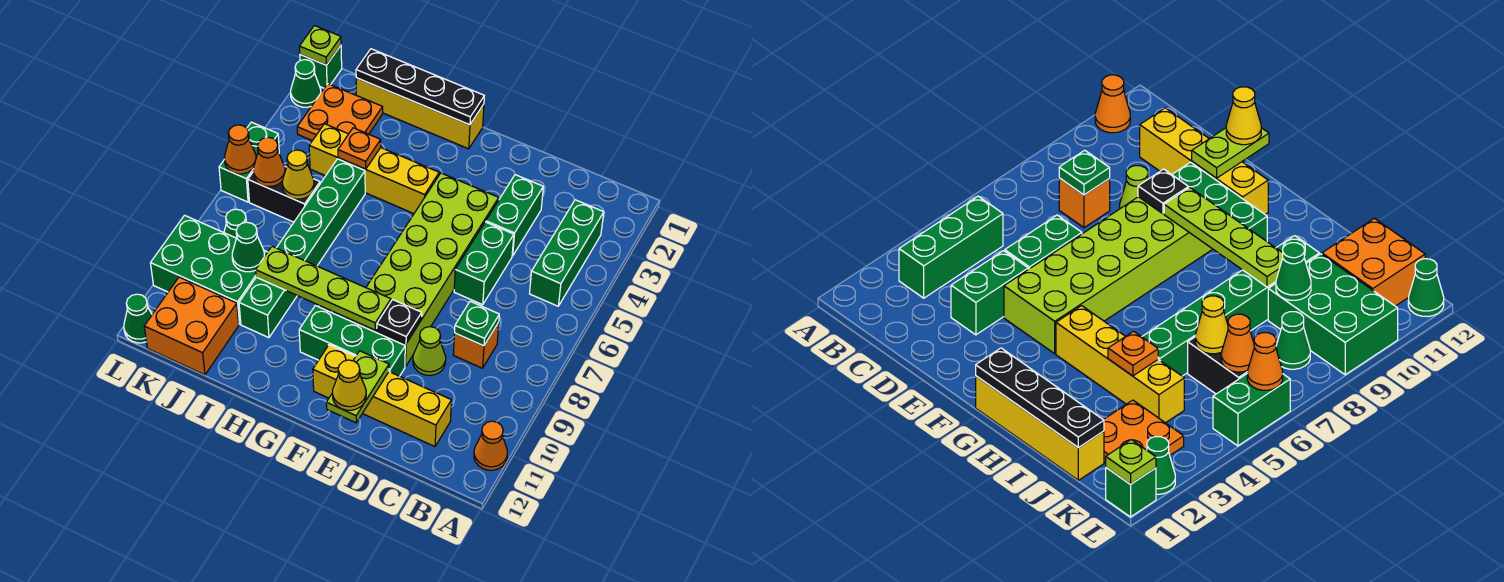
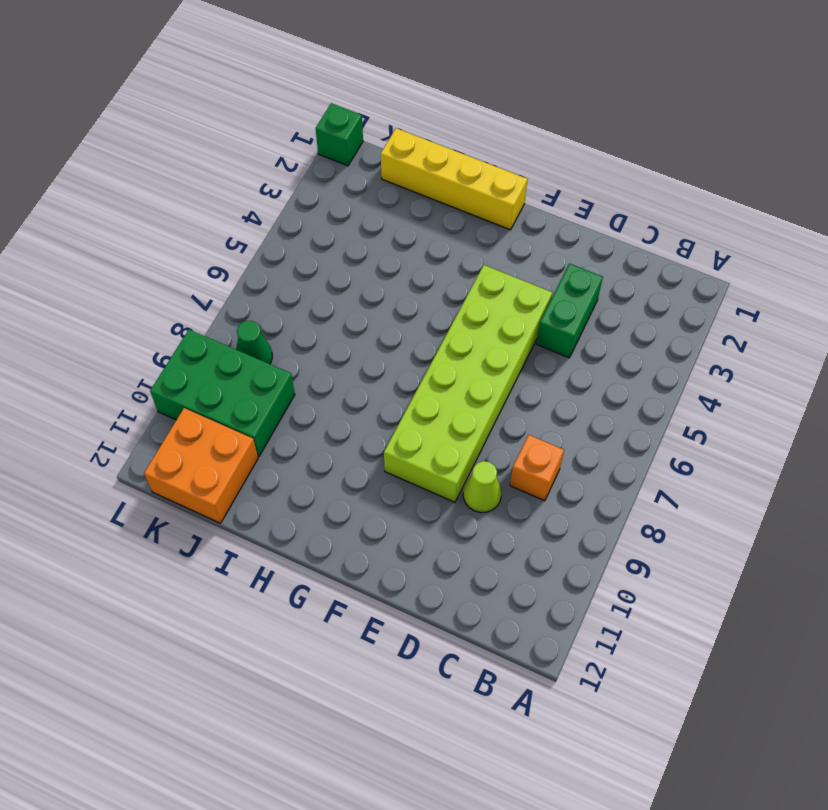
none -> orange 1x1 cone [474,421,507,470]
none -> green 1x3 brick [530,200,604,306]
none -> yellow 1x4 brick [313,345,451,447]
none -> green 1x2 brick [454,222,514,305]

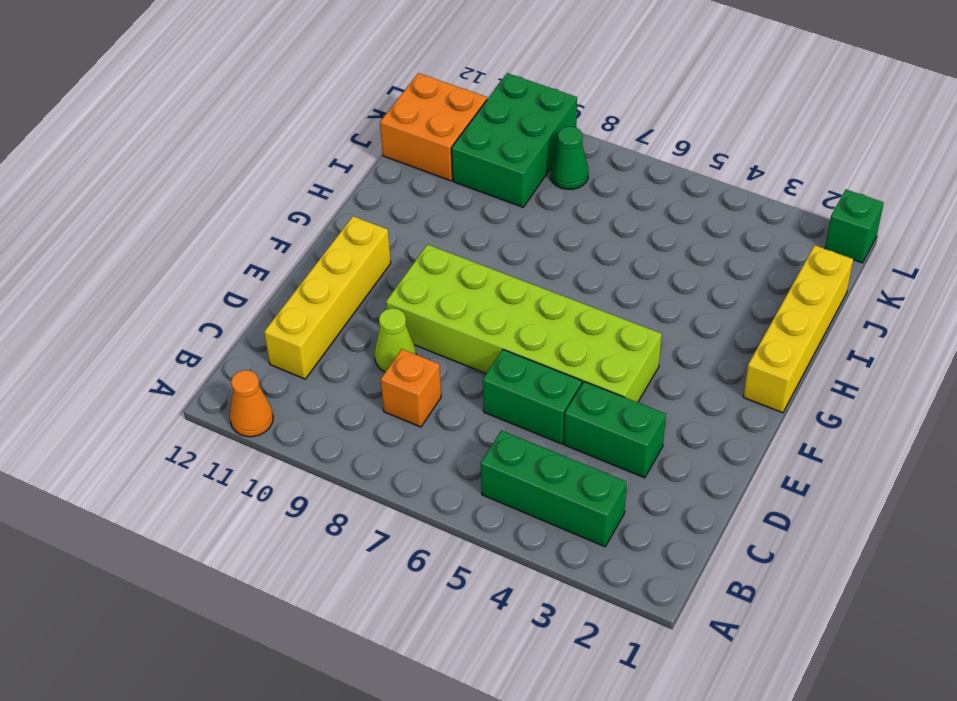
none -> green 1x3 brick [299,306,405,376]
none -> yellow 1x4 brick [309,124,439,214]
none -> green 1x6 brick [239,159,365,338]
none -> orange 2x2 plate [297,84,383,141]

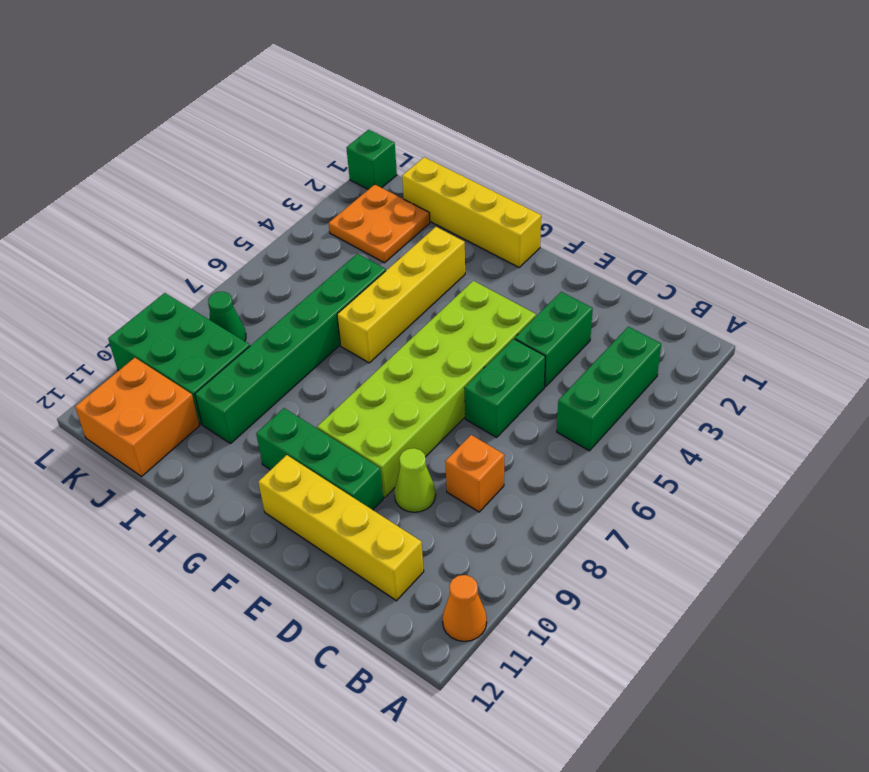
yellow 1x4 brick [337,227,465,363] -> yellow 1x4 brick turned to [309,124,439,214]
none -> black 1x2 brick [248,166,320,222]
none -> green 1x1 cone [291,60,321,107]
none -> green 1x2 brick [219,122,279,202]
none -> green 1x1 cone [124,294,152,343]

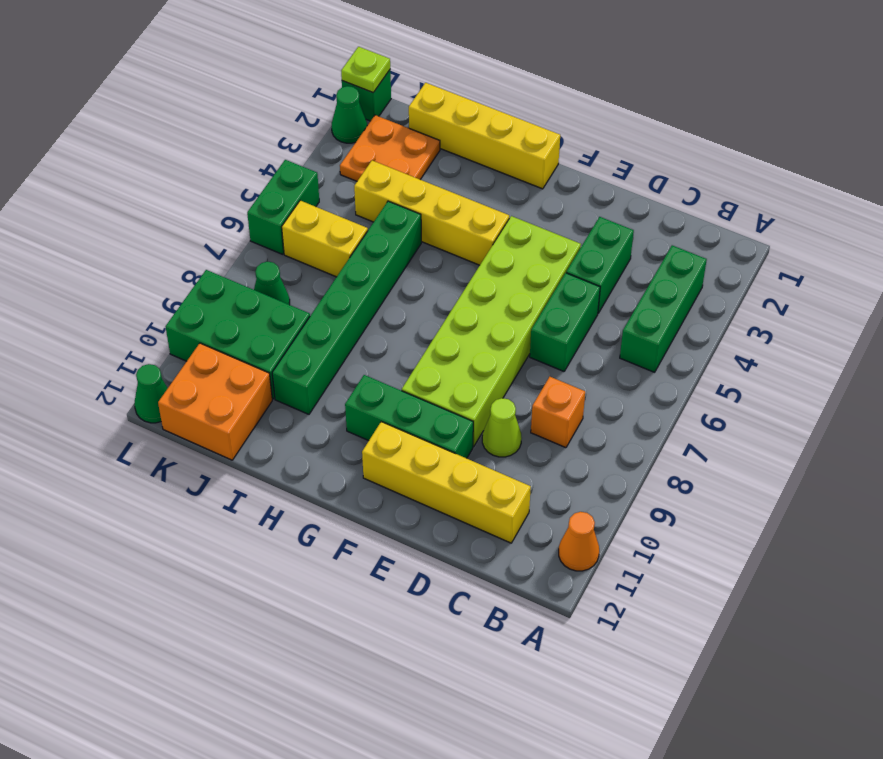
yellow 1x2 brick [282,201,368,277] -> black 1x2 brick [248,166,320,222]
none -> green 1x1 plate [455,301,499,346]
none -> black 1x1 plate [377,300,422,344]
none -> lime 1x2 plate [326,351,389,423]
none -> lime 1x4 plate [256,246,391,330]

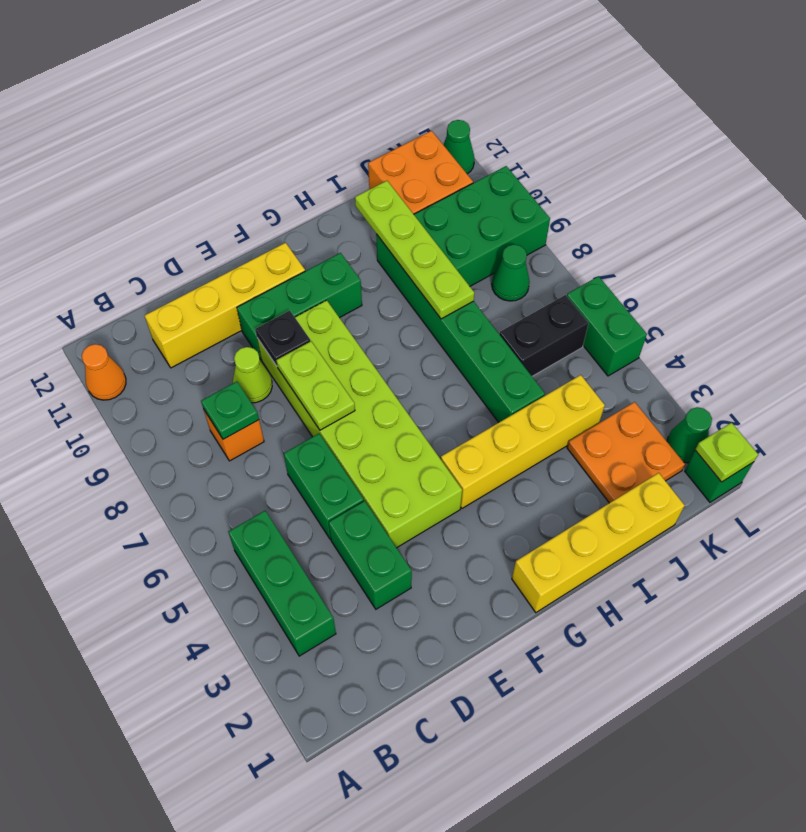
lime 1x2 plate [276,341,355,430] -> lime 1x2 plate moved to [326,351,389,423]
lime 1x4 plate [355,181,474,319] -> lime 1x4 plate turned to [256,246,391,330]
none -> black 1x4 plate [356,49,484,125]
none -> orange 1x1 plate [338,128,381,169]
none -> yellow 1x1 cone [282,150,314,199]
none -> green 1x1 cone [232,222,265,272]

